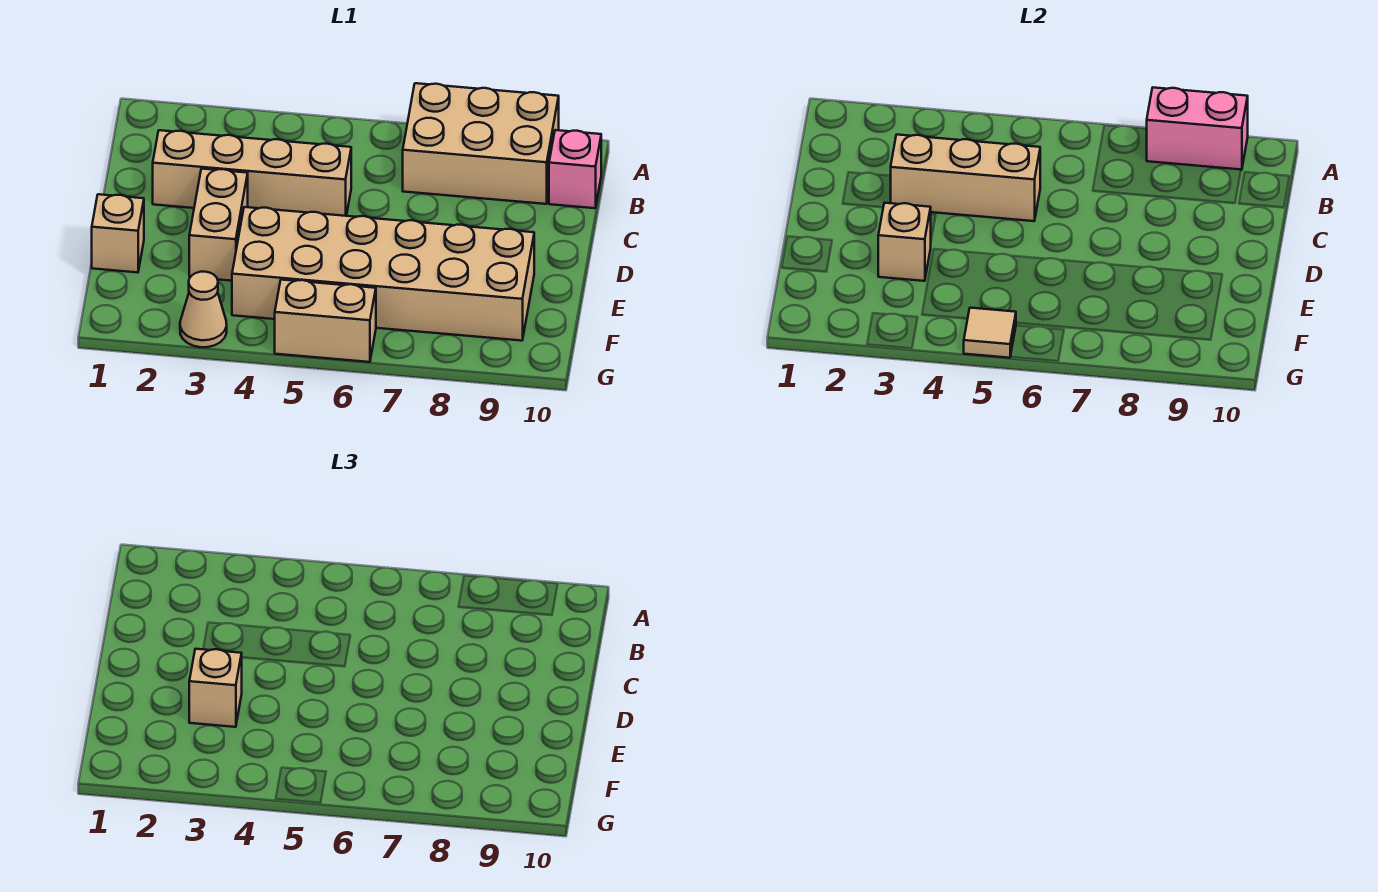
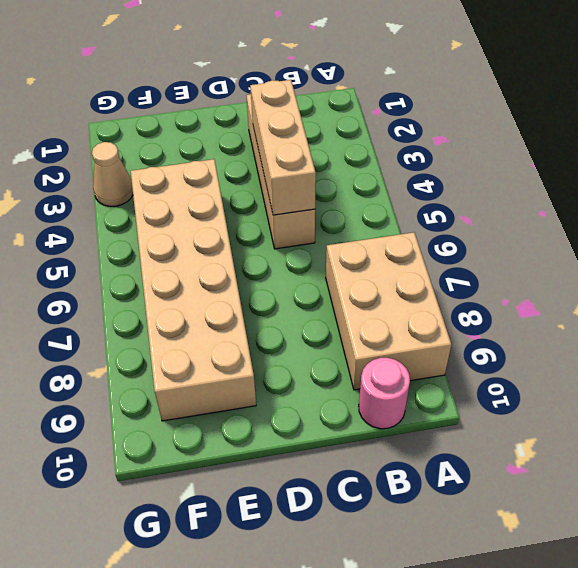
pink 1x1 round brick [359,358,410,429] -> pink 1x1 brick [549,130,601,208]
none -> tan 1x2 brick [189,169,248,281]
none -> tan 1x1 brick [92,194,144,272]
none -> tan 1x2 brick [275,280,376,362]

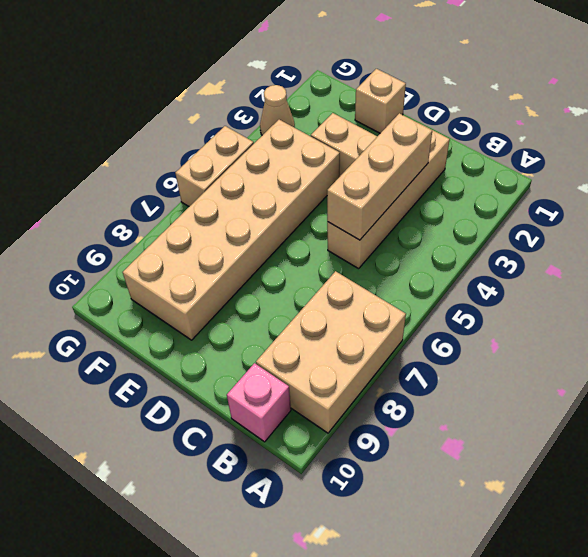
none -> pink 1x2 brick [1147,88,1248,170]
none -> tan 1x1 brick [878,203,931,281]
none -> tan 1x1 tile [964,308,1016,358]

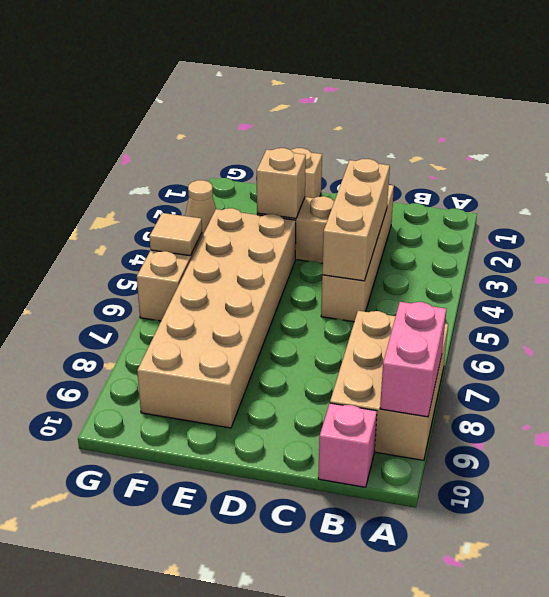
none -> tan 1x1 brick [189,649,242,727]

